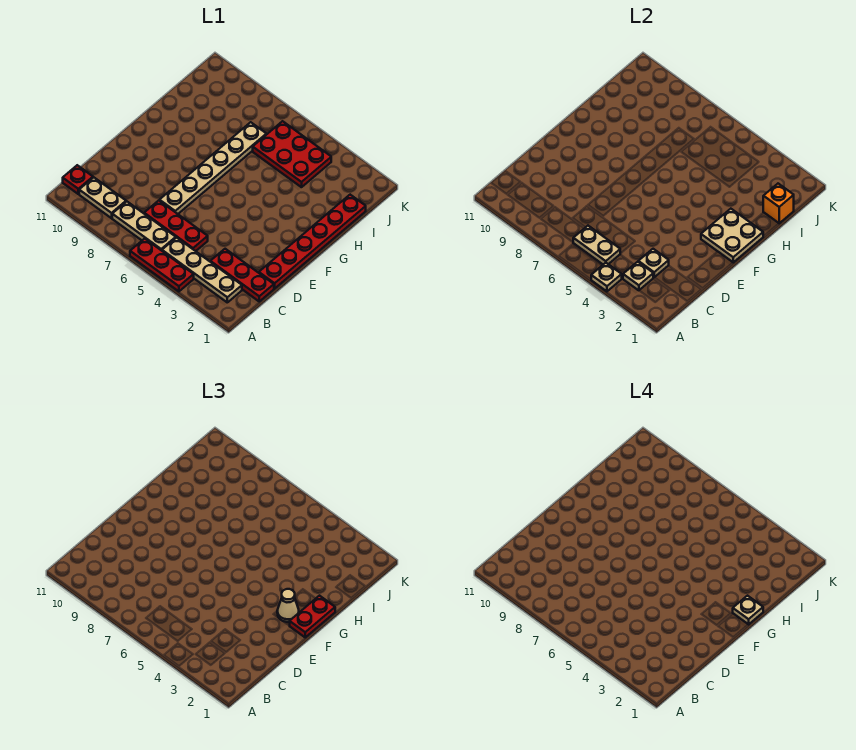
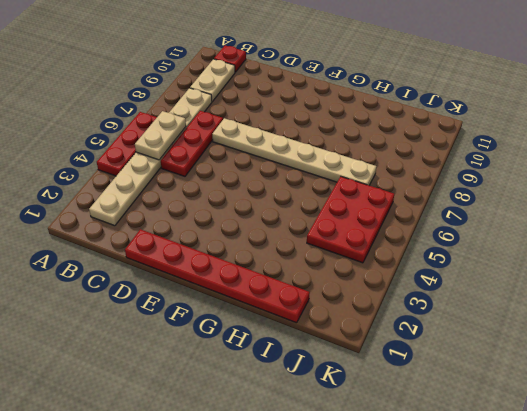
none -> red 1x3 plate [210,249,274,301]
none -> tan 1x1 plate [591,263,622,291]
none -> tan 1x1 plate [623,262,653,290]

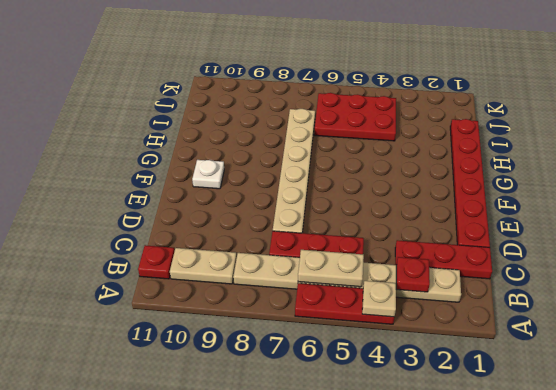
red 1x1 plate [396,257,430,292] -> tan 1x1 plate [623,262,653,290]
white 1x1 plate [192,160,224,189] -> none
none -> tan 1x1 plate [638,249,669,277]
none -> tan 2x2 plate [701,209,763,262]
none -> orange 1x1 brick [763,184,794,223]

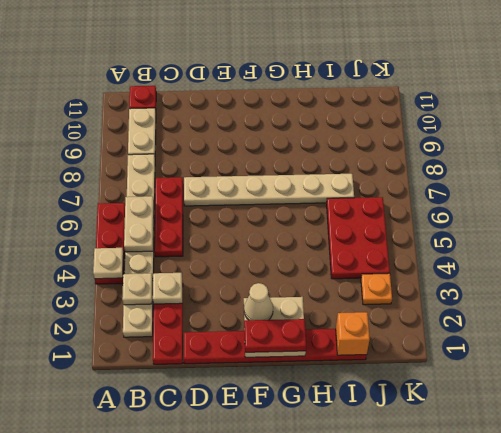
orange 1x1 plate [361,273,392,305] -> none
none -> tan 1x1 plate [733,596,763,625]

